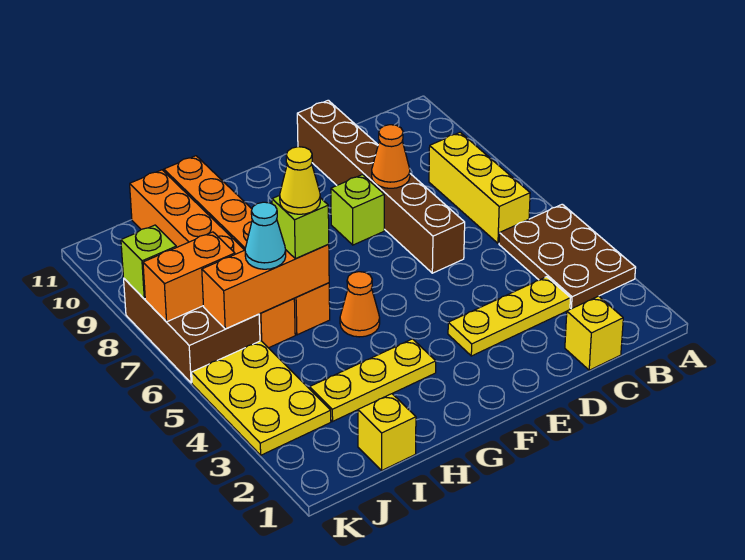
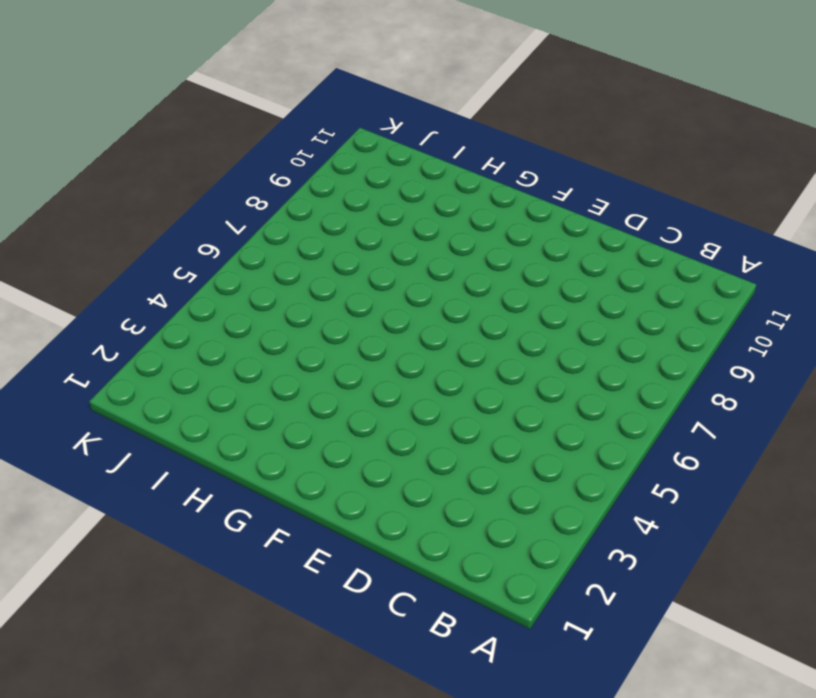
none -> brown 2x3 plate [499,204,636,309]
none -> yellow 1x3 brick [429,132,530,243]
none -> yellow 1x1 brick [565,296,623,370]

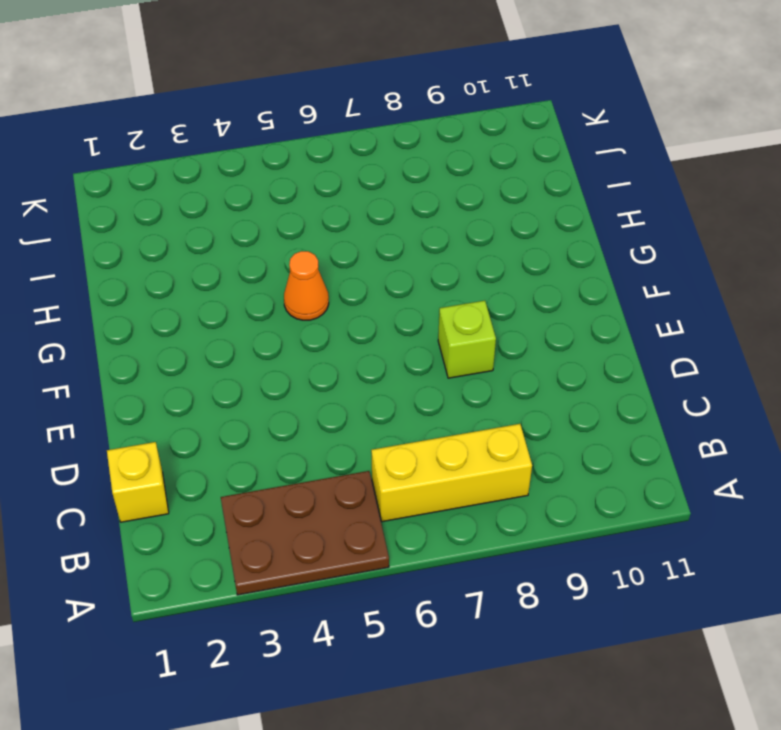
none -> yellow 1x3 plate [448,277,570,356]
none -> brown 1x6 brick [297,100,465,273]
none -> yellow 1x3 plate [310,339,436,421]

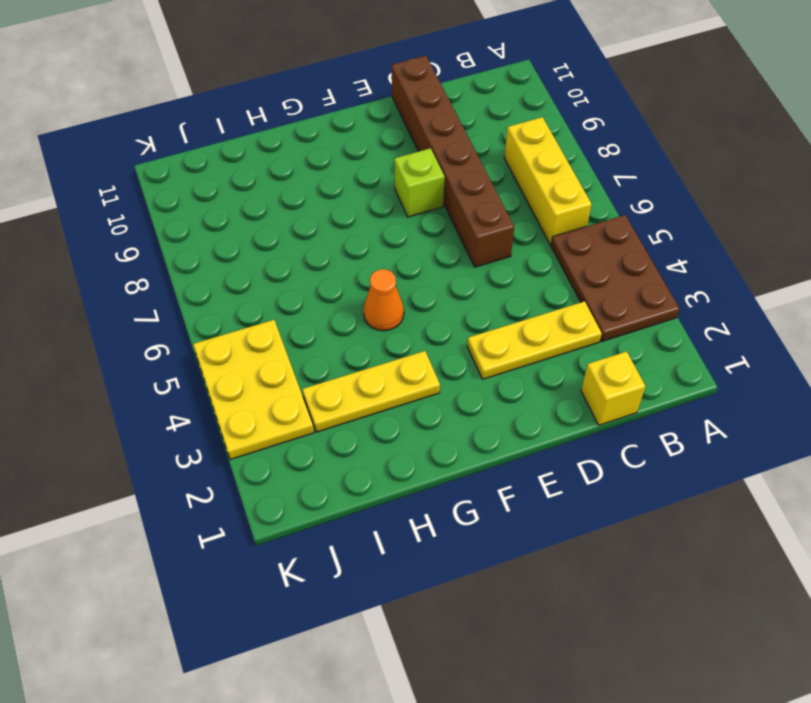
none -> orange 1x6 brick [164,156,330,335]
none -> yellow 1x1 brick [358,394,416,470]
none -> orange 1x6 brick [130,170,295,348]

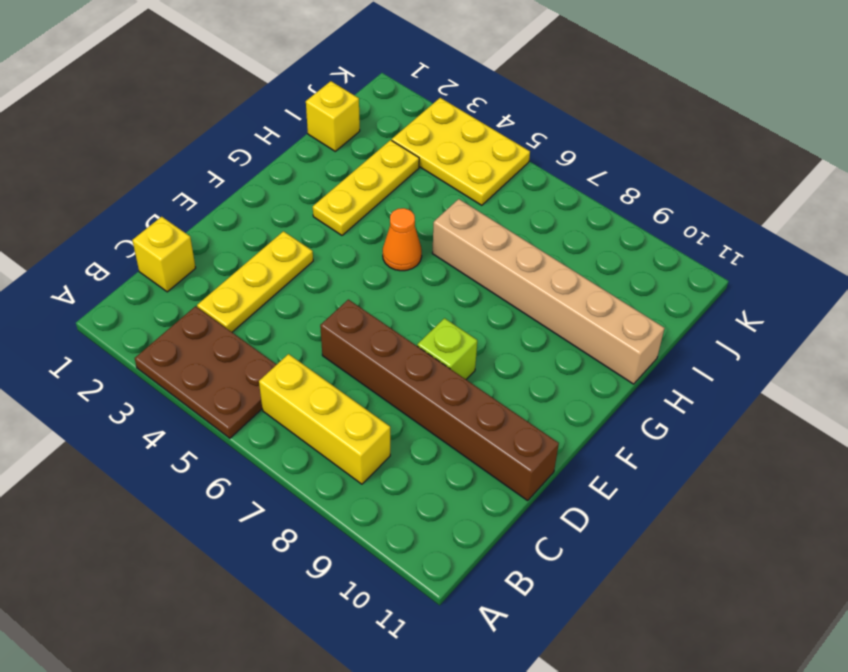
tan 1x6 brick [432,199,665,384] -> orange 1x6 brick [164,156,330,335]
none -> orange 1x6 brick [130,170,295,348]
none -> brown 2x3 brick [124,279,260,383]
none -> orange 1x1 cone [372,125,410,188]

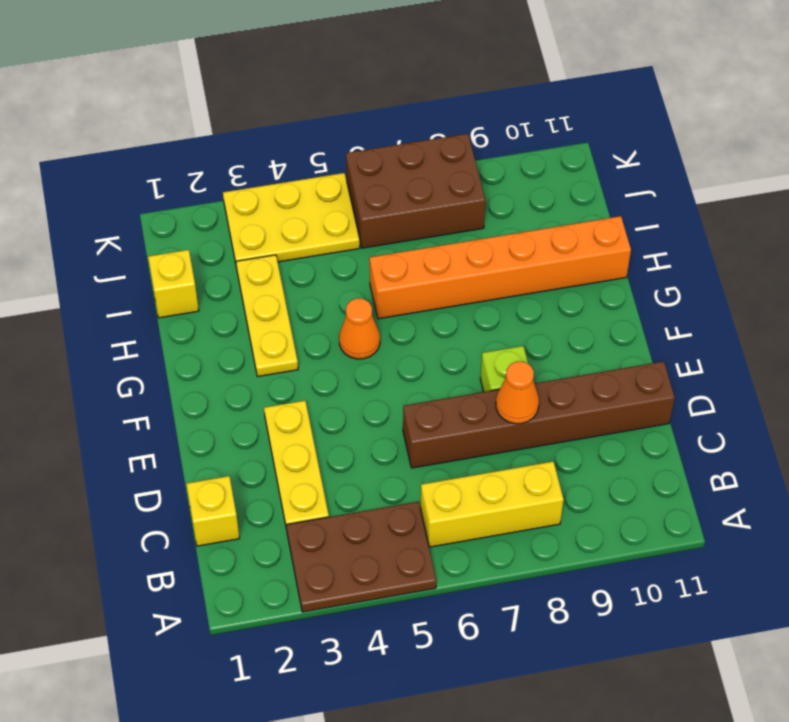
none -> orange 1x6 brick [130,170,295,348]
none -> orange 1x3 brick [202,244,329,329]
none -> orange 1x2 brick [143,232,235,322]

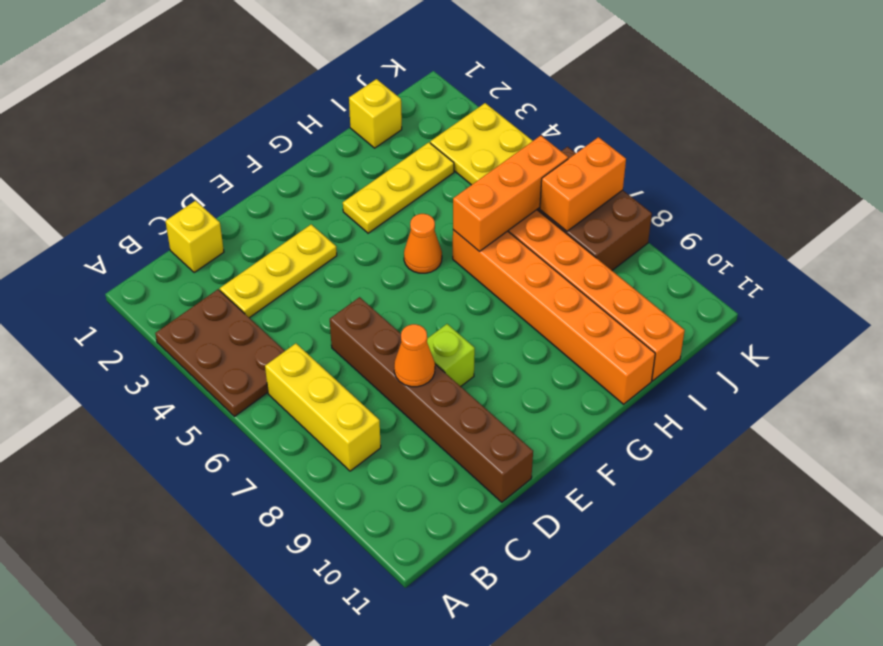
none -> lime 1x1 brick [121,225,176,299]
none -> lime 1x1 brick [272,195,329,259]
none -> cyan 1x1 cone [245,202,286,269]

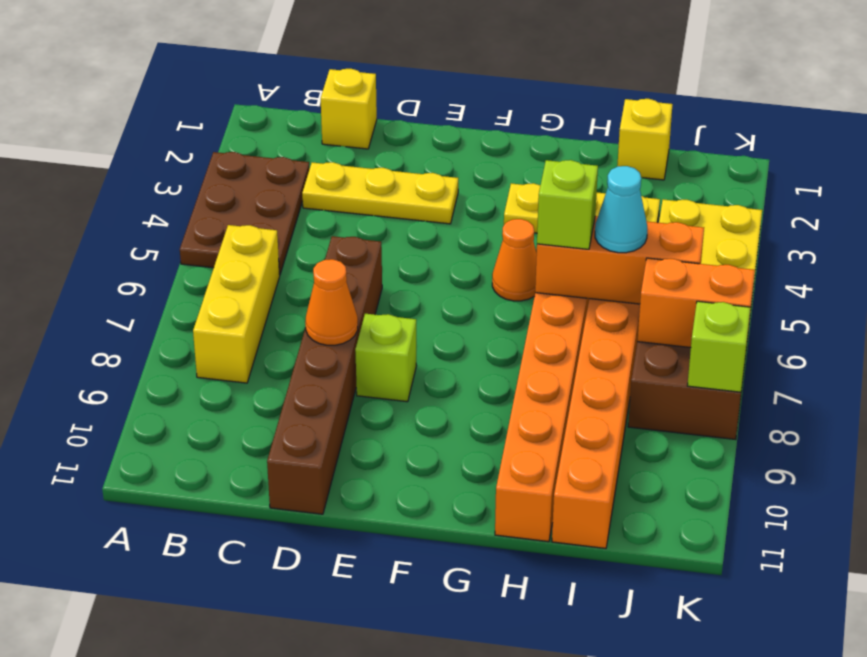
none -> yellow 1x1 cone [280,147,320,214]

